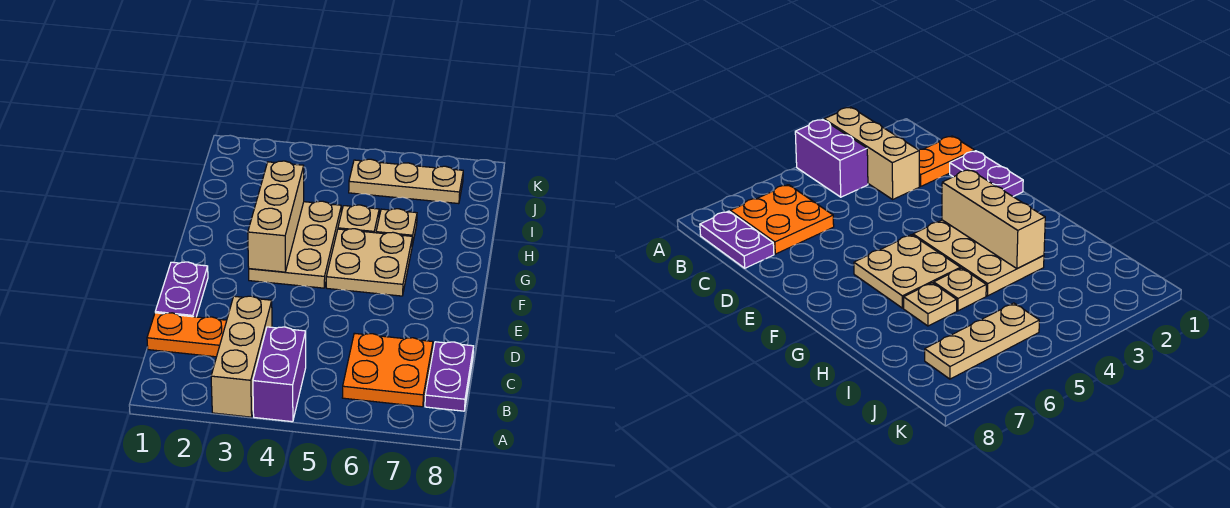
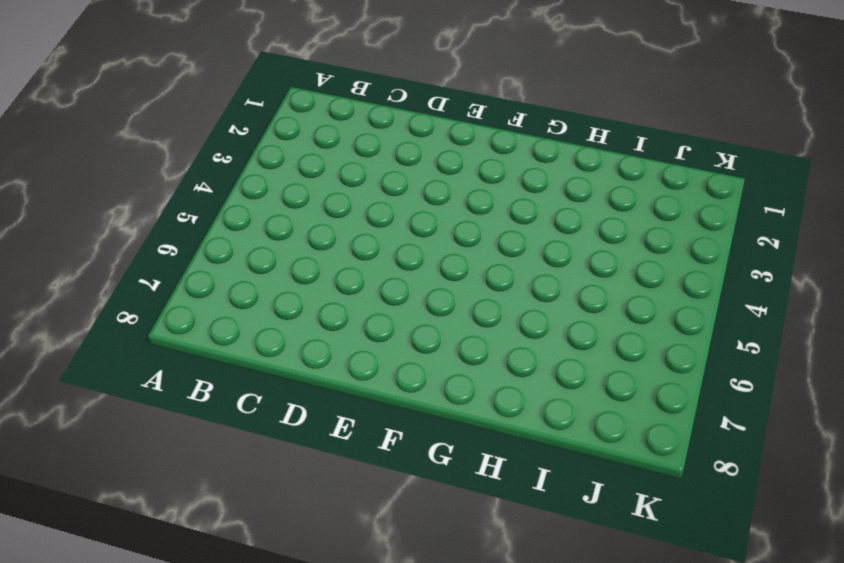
none -> tan 1x3 brick [211,296,272,417]
none -> purple 1x2 brick [253,327,306,422]
none -> orange 2x2 plate [342,333,433,407]

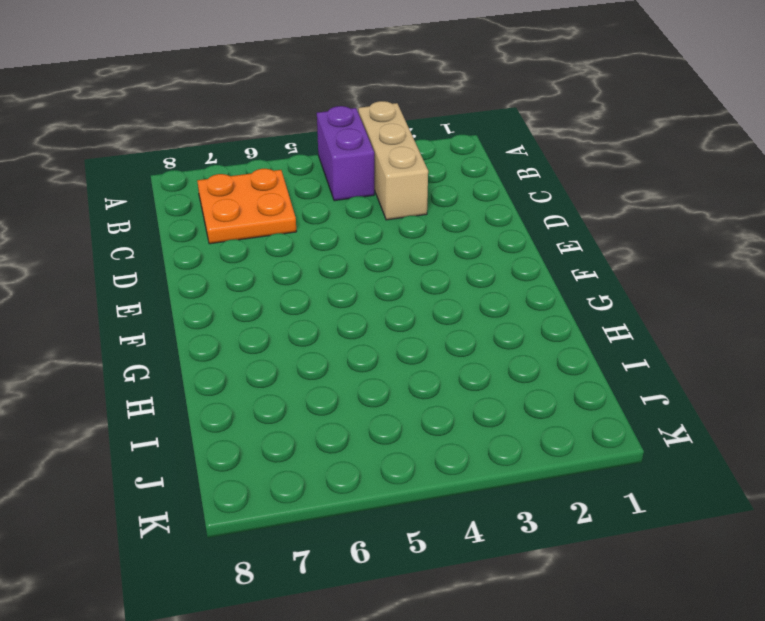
none -> purple 1x2 plate [425,342,474,411]
none -> orange 1x2 plate [147,313,227,357]
none -> purple 1x2 plate [155,262,208,317]

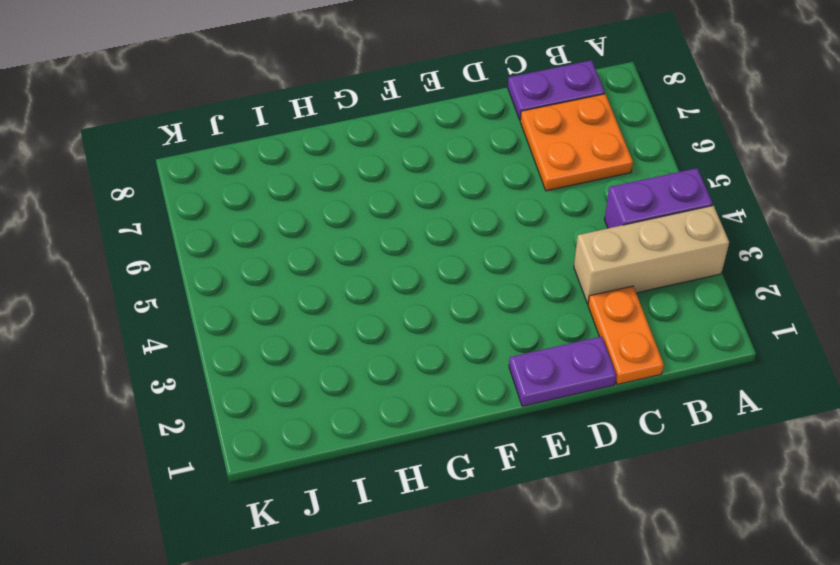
none -> tan 2x3 plate [249,201,341,288]
none -> tan 2x2 plate [326,229,412,296]
none -> tan 1x1 plate [338,205,379,233]

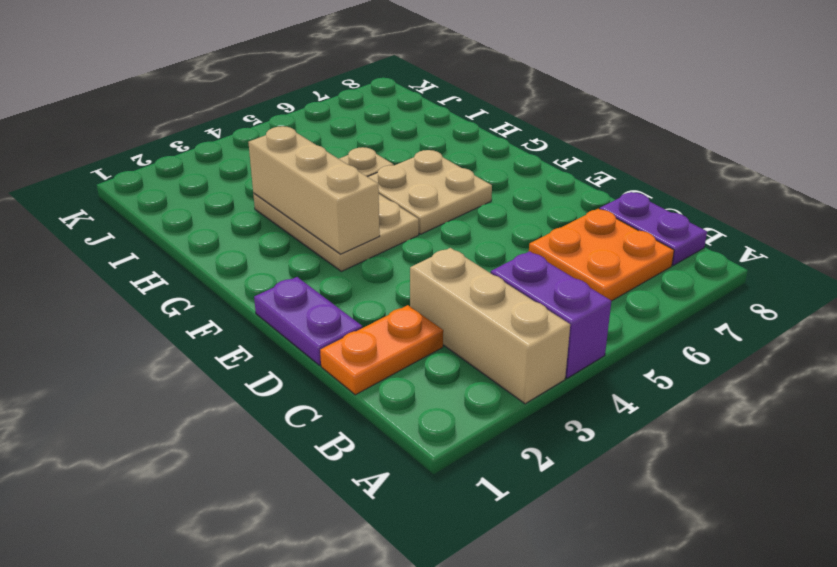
none -> tan 1x1 plate [376,209,417,246]
none -> tan 1x3 plate [349,159,463,204]

